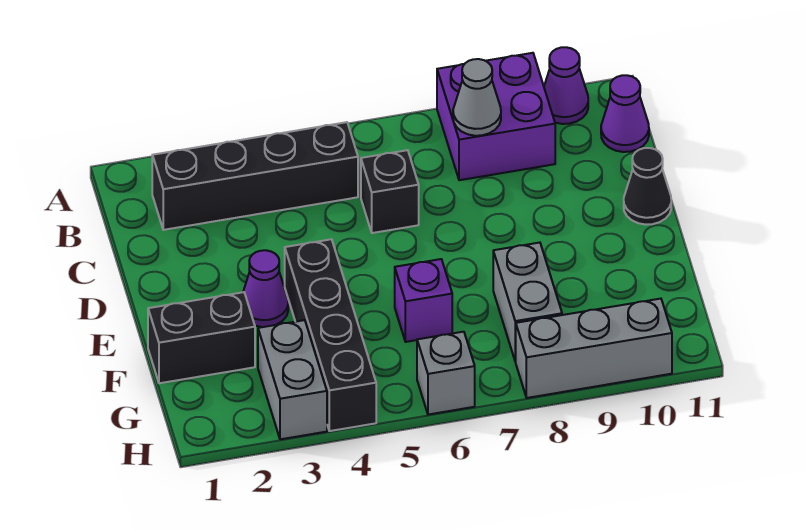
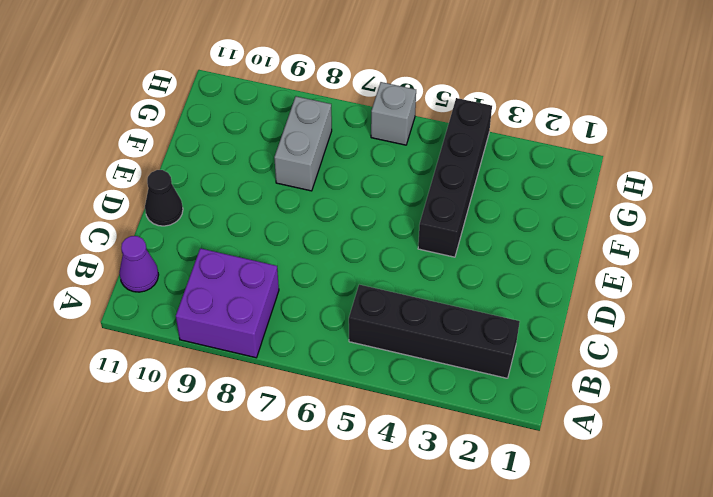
none -> purple 1x1 cone [544,47,588,124]
none -> black 1x1 brick [361,150,419,233]
none -> purple 1x1 cone [243,250,288,327]

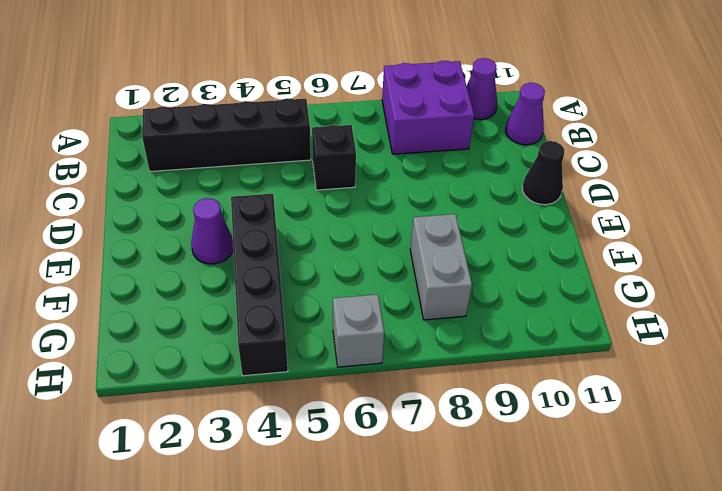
none -> black 1x2 brick [148,292,255,383]
none -> purple 1x1 brick [395,259,452,342]
none -> grey 1x2 brick [258,320,327,439]

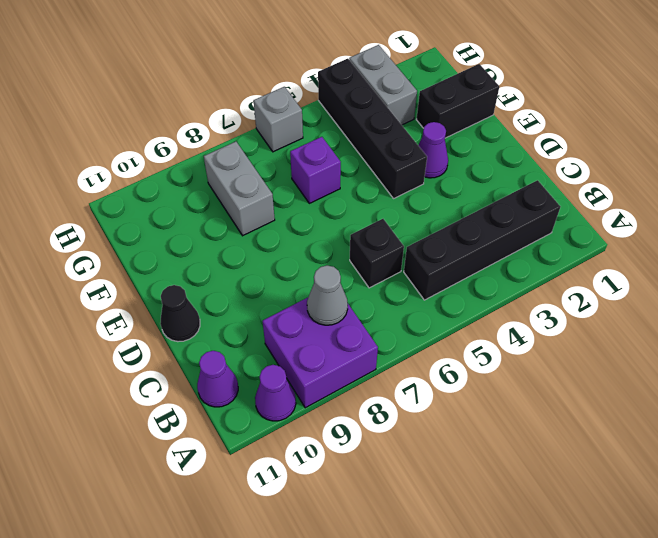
none -> grey 1x3 brick [515,299,672,398]

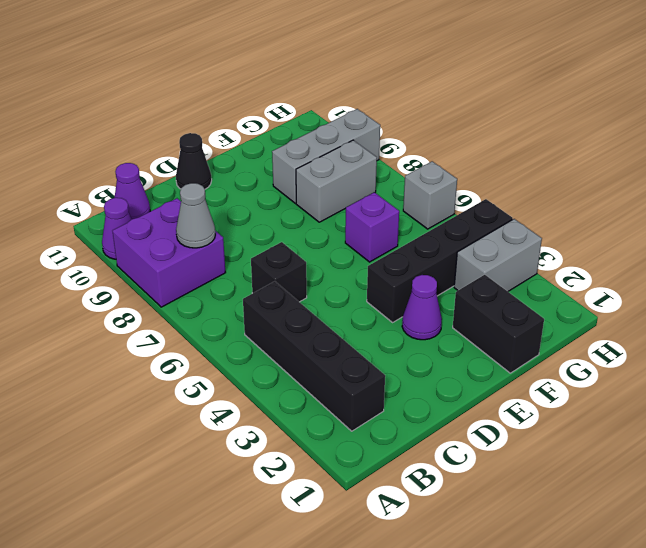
grey 1x3 brick [272,109,380,203] -> grey 1x3 brick turned to [515,299,672,398]

